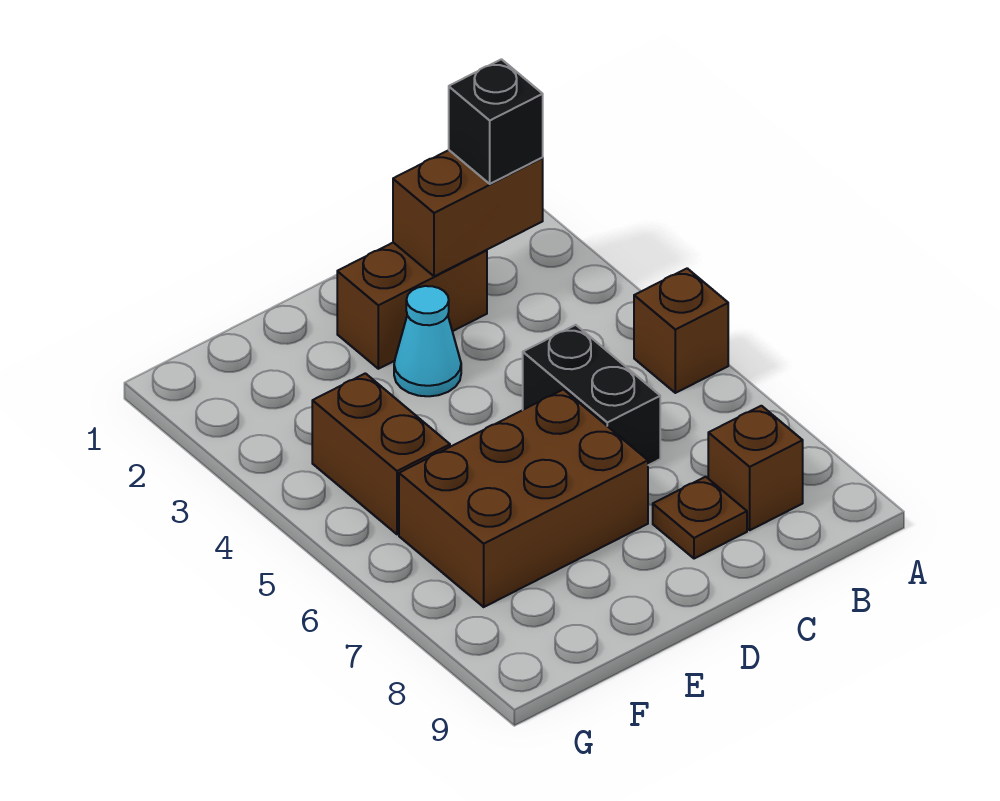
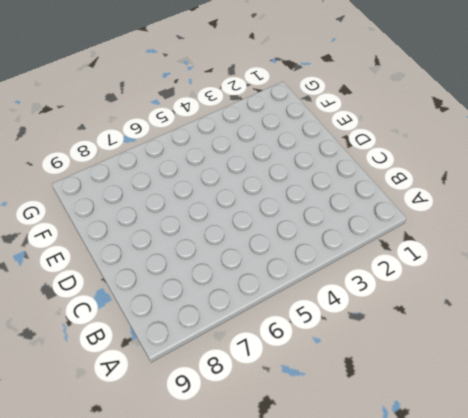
none -> brown 1x1 brick [634,268,728,393]
none -> brown 1x1 brick [708,406,803,530]

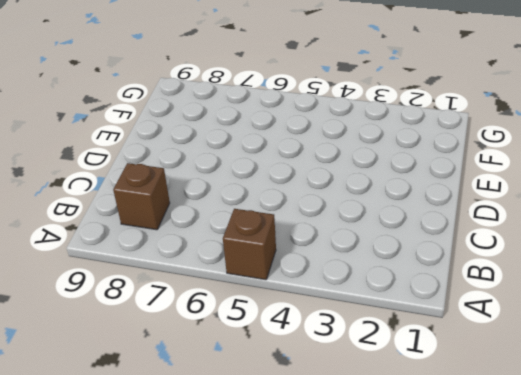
none -> brown 1x2 brick [337,243,487,369]
none -> black 1x2 brick [523,325,660,465]

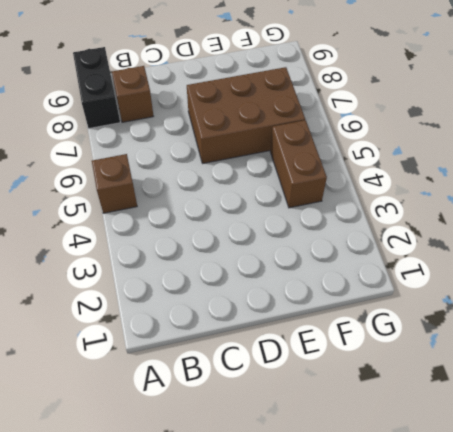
black 1x2 brick [73,47,120,128] -> black 1x2 brick moved to [523,325,660,465]
none -> brown 1x2 brick [337,243,487,369]
none -> brown 1x1 plate [653,477,747,559]

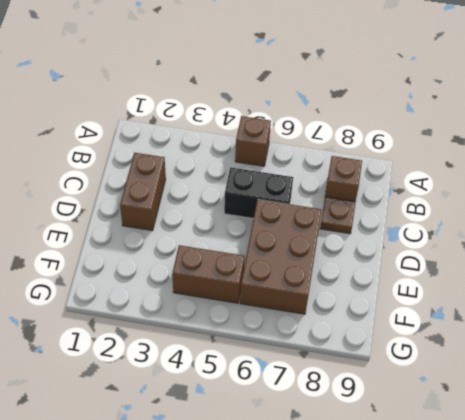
none -> cyan 1x1 cone [394,286,461,396]
none -> brown 1x2 brick [393,150,543,276]

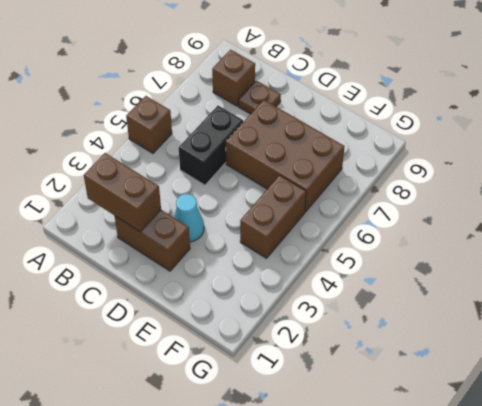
none -> black 1x1 brick [449,59,543,184]

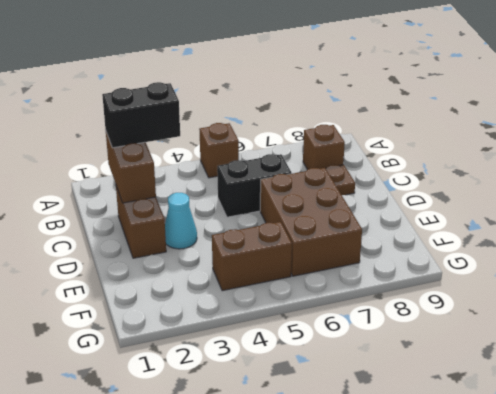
black 1x2 brick [102,82,180,148] -> black 1x1 brick [449,59,543,184]

